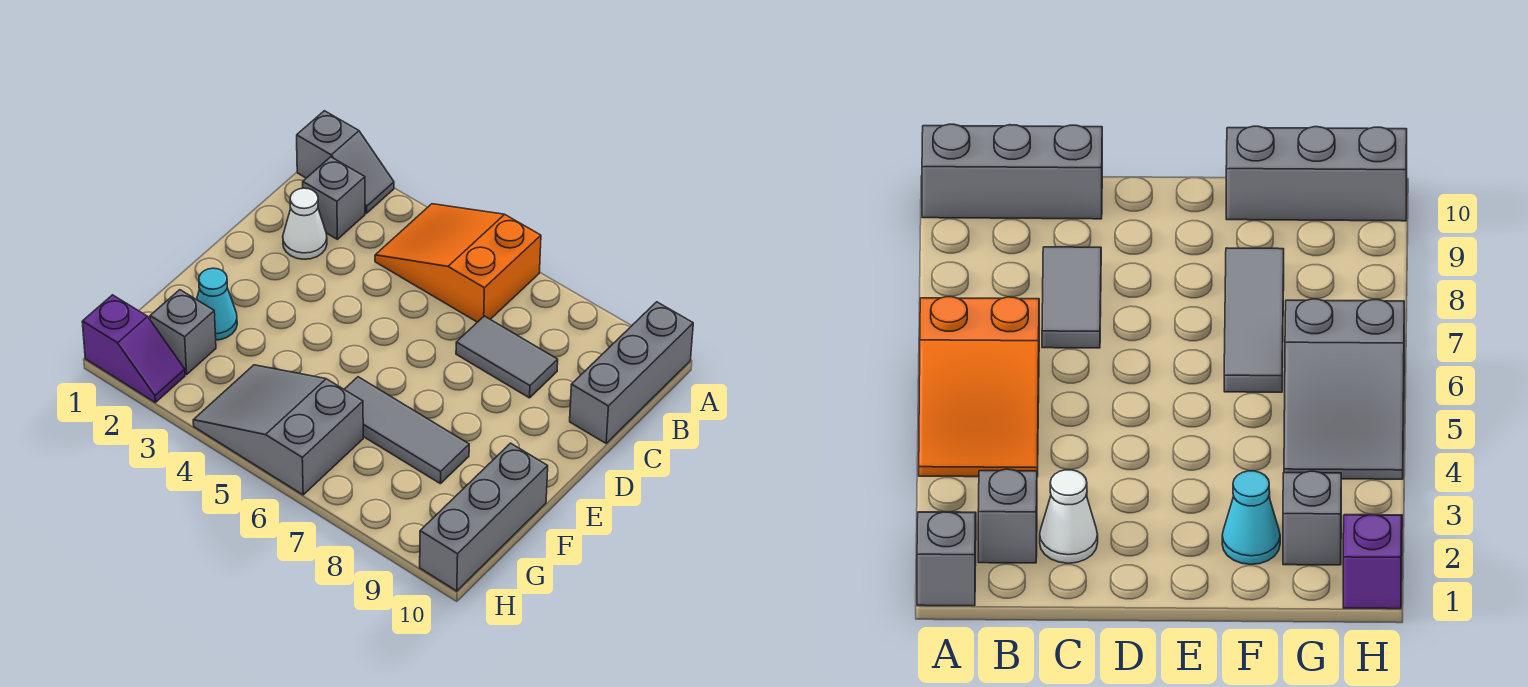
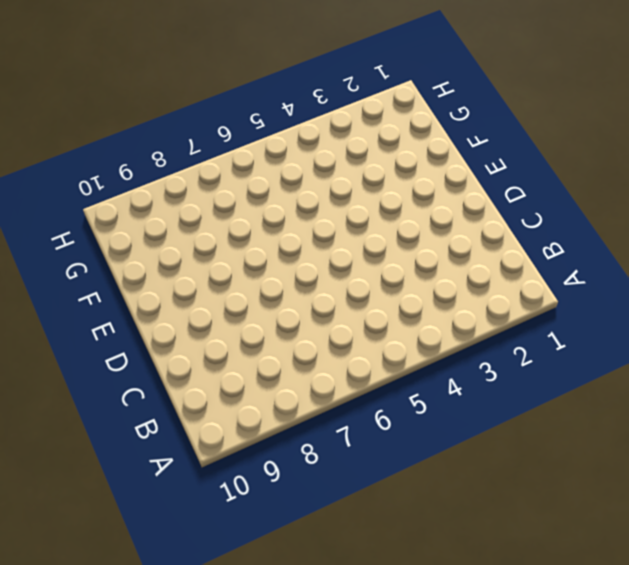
none -> grey 1x2 slope [297,111,394,213]
none -> orange 2x3 slope [375,204,541,322]
none -> grey 1x3 brick [570,302,693,443]

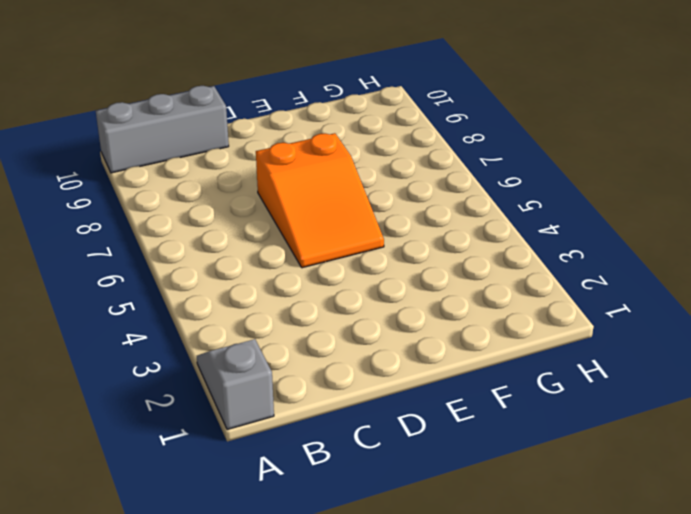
orange 2x3 slope [256,133,384,268] -> orange 2x3 slope moved to [375,204,541,322]
none -> grey 1x1 brick [303,157,365,239]
none -> white 1x1 cone [283,188,327,259]
none -> grey 1x2 tile [456,316,558,398]

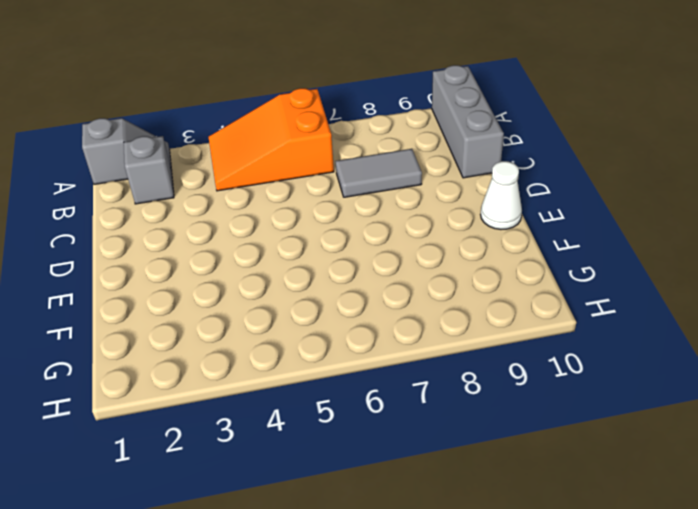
white 1x1 cone [481,161,522,229] -> white 1x1 cone moved to [283,188,327,259]
none -> cyan 1x1 cone [197,268,237,340]
none -> grey 1x3 tile [344,377,469,483]
none -> grey 1x3 brick [420,443,548,591]

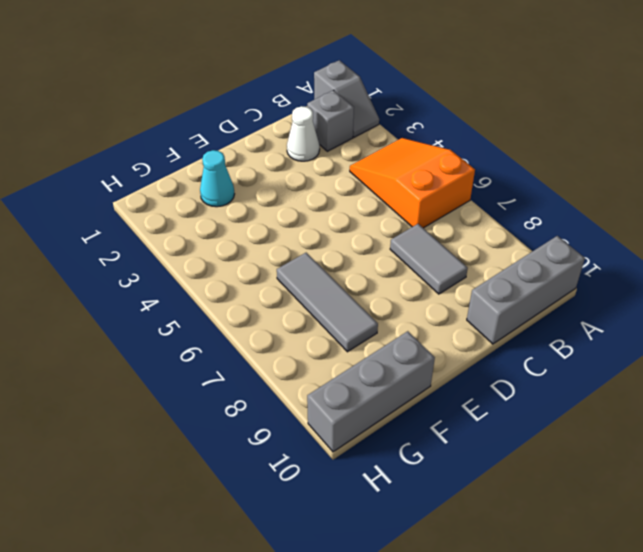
none -> grey 1x1 brick [150,290,216,374]
none -> grey 2x3 slope [193,365,363,495]
none -> purple 1x2 slope [82,295,185,402]

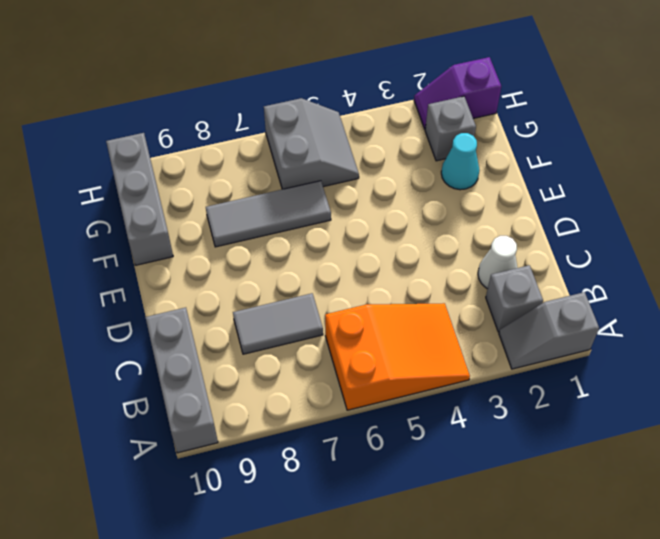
grey 2x2 slope [264,98,359,189] -> grey 2x3 slope [193,365,363,495]

